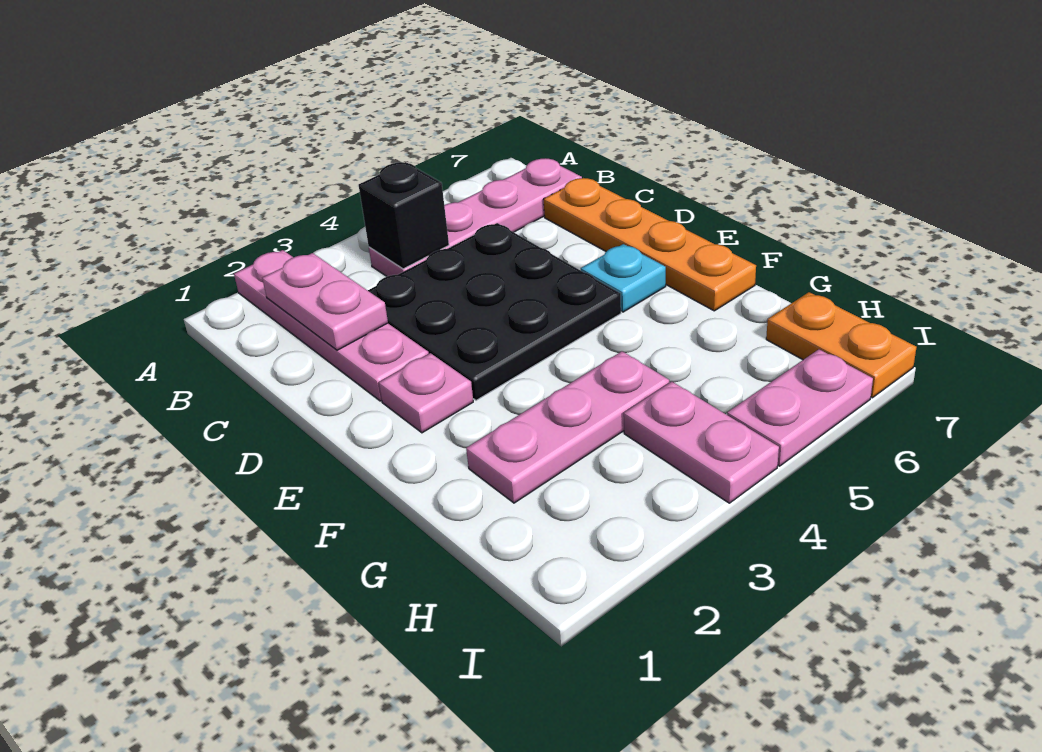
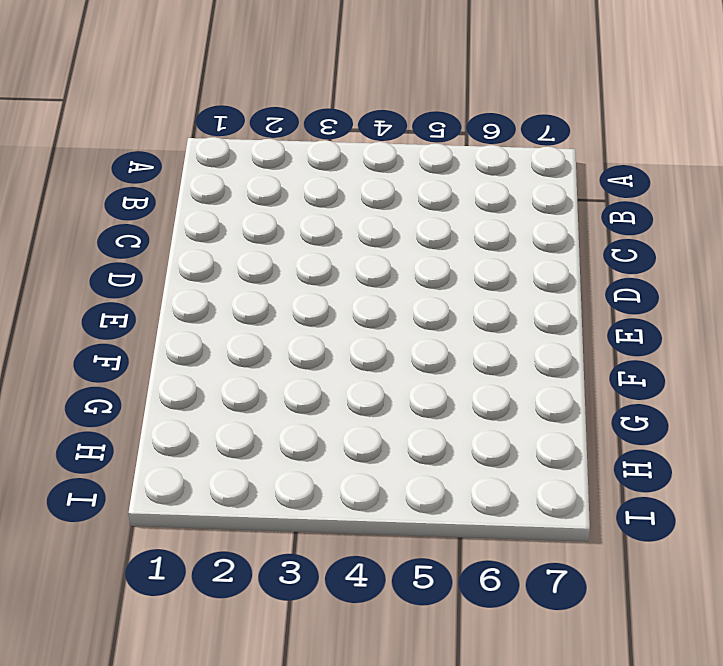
none -> pink 1x4 plate [234,250,429,401]
none -> pink 1x4 plate [369,159,582,276]
none -> black 3x3 plate [368,223,621,400]

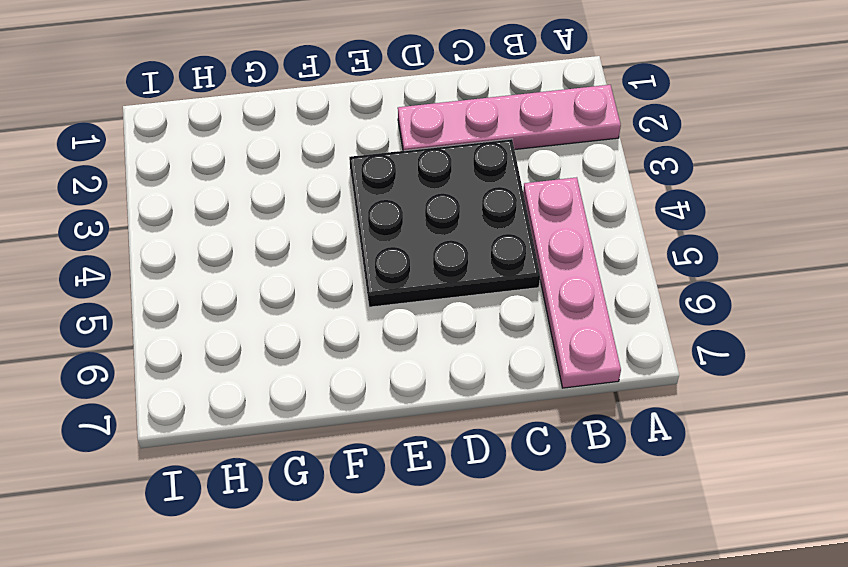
none -> orange 1x4 plate [543,178,756,311]
none -> pink 1x1 plate [379,353,473,433]
none -> cyan 1x1 plate [581,244,666,312]

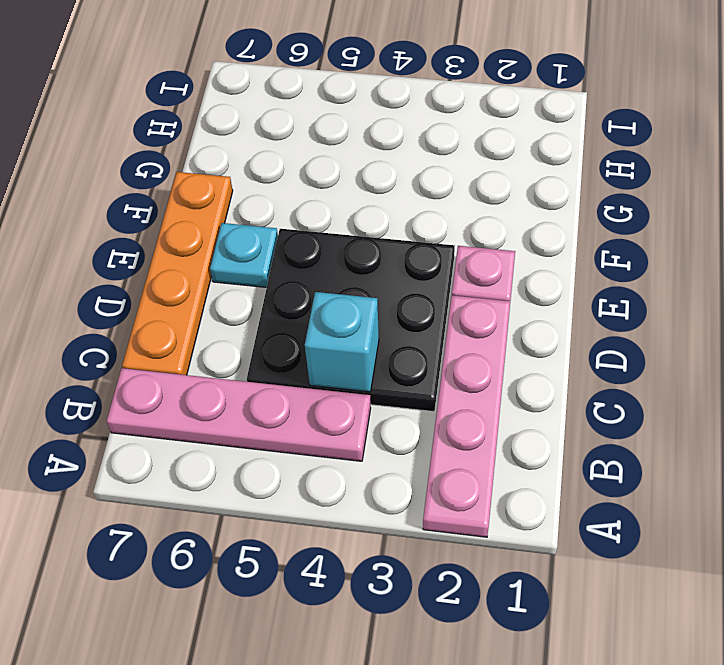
cyan 1x1 brick [305,292,379,392] -> none
none -> pink 1x3 plate [466,351,669,503]
none -> pink 1x2 plate [624,382,779,503]
none -> orange 1x2 plate [766,292,917,398]

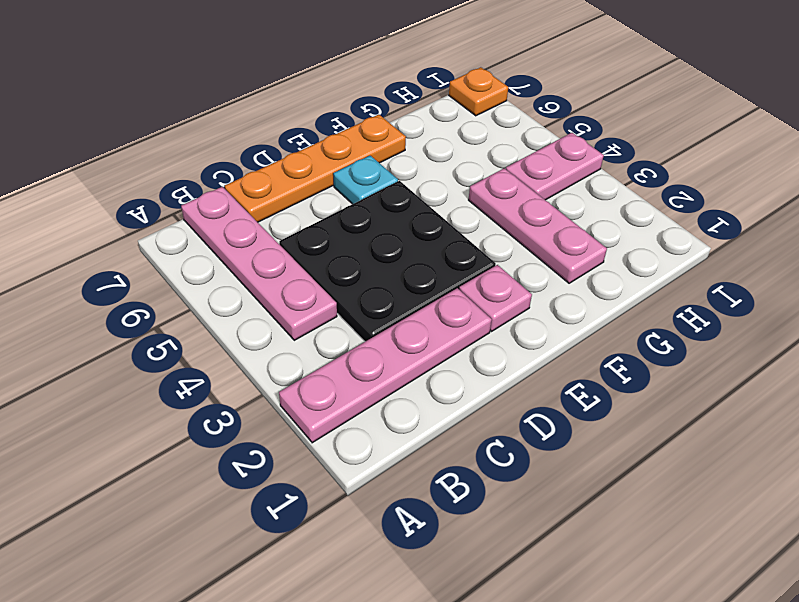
orange 1x1 plate [449,67,508,116] -> orange 1x2 plate [766,292,917,398]
none -> pink 1x2 plate [727,349,873,466]
none -> pink 1x2 plate [262,253,388,350]
none -> black 1x1 brick [359,162,449,269]

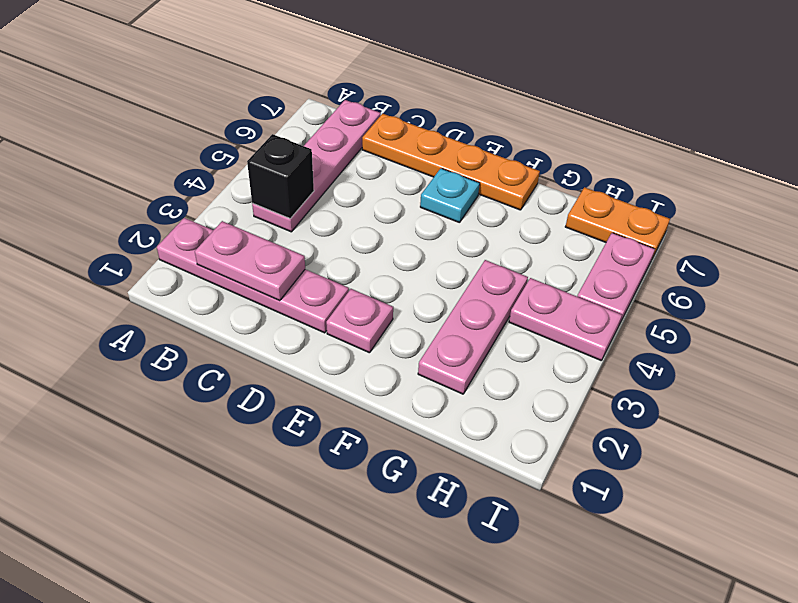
none -> black 3x3 plate [368,223,621,400]

